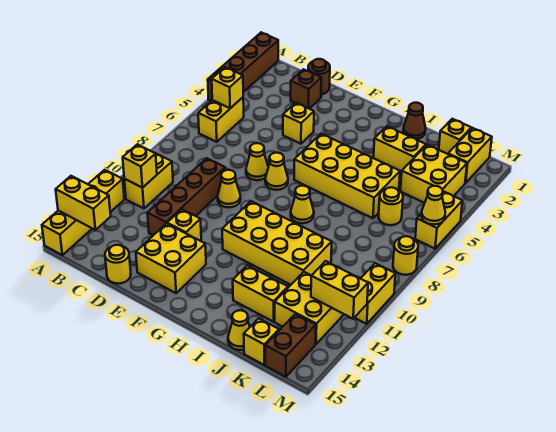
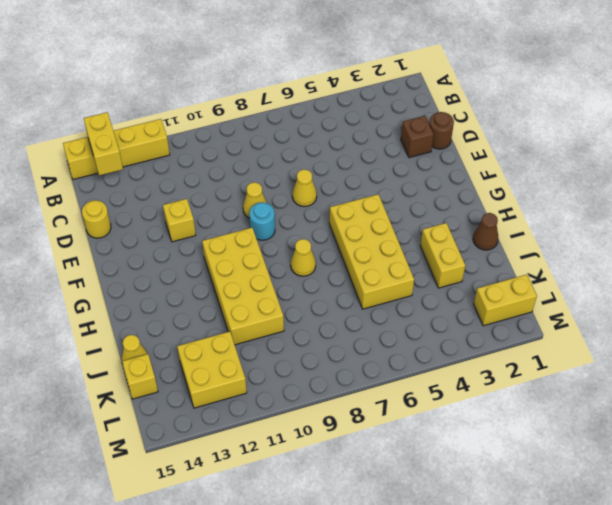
cyan 1x1 round brick [249,202,275,240] -> none
none -> brown 1x4 brick [208,32,278,101]
none -> yellow 1x2 brick [198,97,244,142]
none -> yellow 1x2 brick [124,153,173,209]
none -> brown 1x4 brick [148,158,225,235]

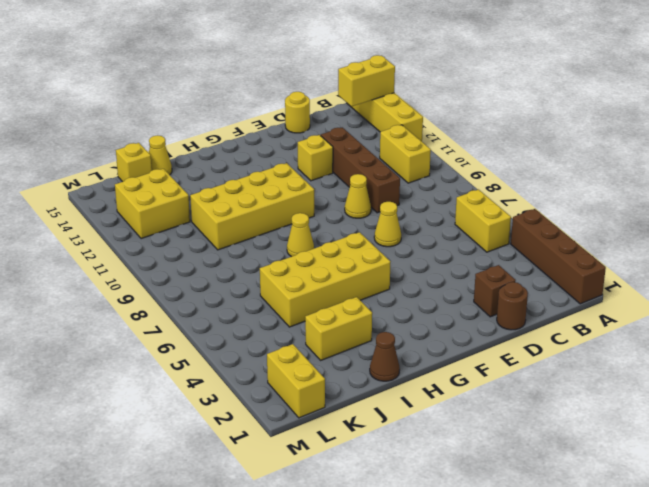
none -> yellow 1x1 brick [283,103,314,144]
none -> yellow 2x2 brick [136,223,206,293]
none -> yellow 1x1 cone [265,153,288,190]
none -> yellow 1x2 brick [233,265,288,322]

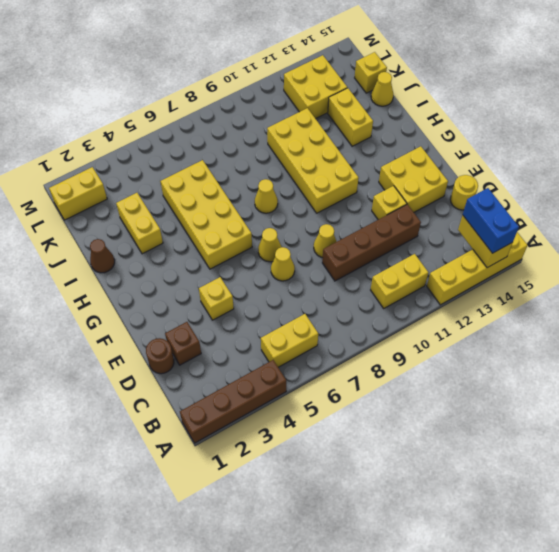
blue 1x2 brick [463,188,519,253] -> none
none -> yellow 1x1 brick [439,119,471,154]
none -> yellow 2x2 brick [400,145,467,203]
none -> yellow 1x1 round brick [379,187,403,225]
none -> brown 1x2 brick [265,314,316,377]

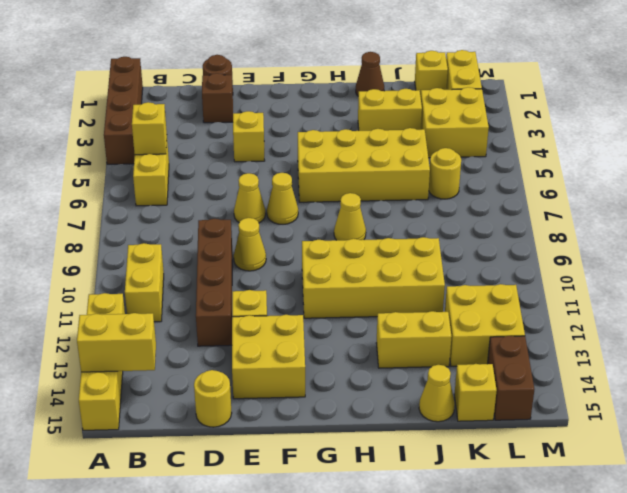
none -> yellow 1x2 brick [415,191,462,249]
none -> yellow 1x1 round brick [393,236,418,275]
none -> yellow 1x2 brick [355,263,395,324]
none -> yellow 1x1 brick [123,144,157,188]

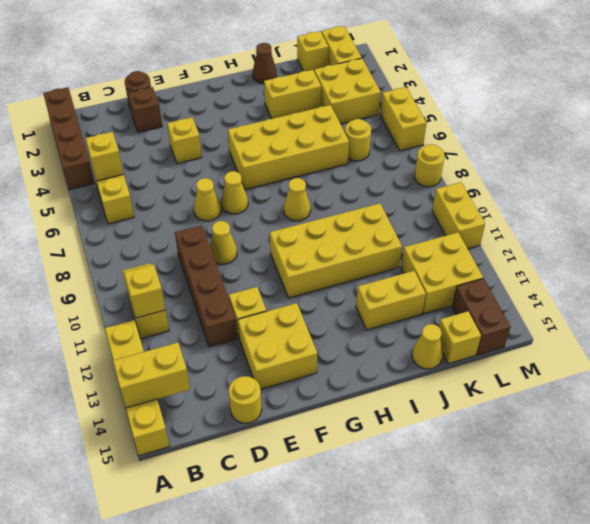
none -> yellow 1x2 brick [311,261,368,319]
none -> yellow 1x1 cone [421,186,445,224]

